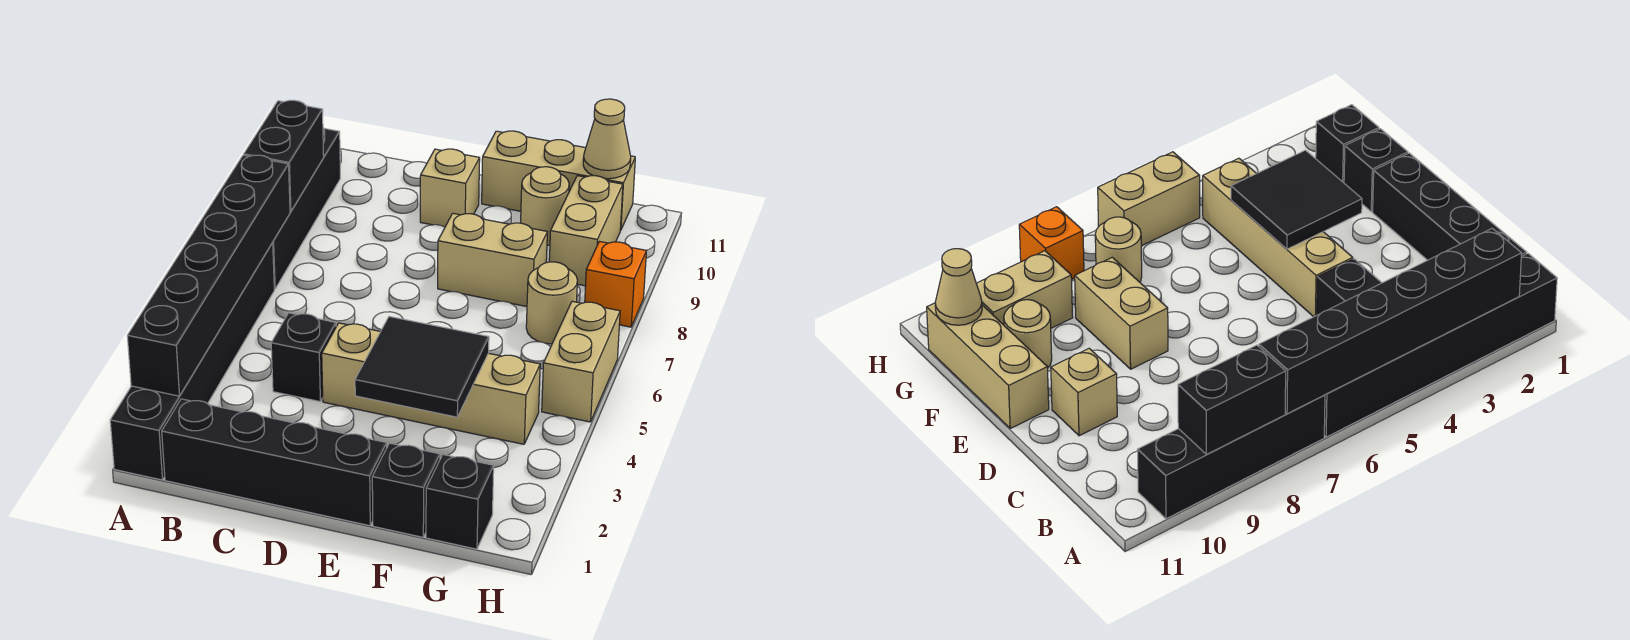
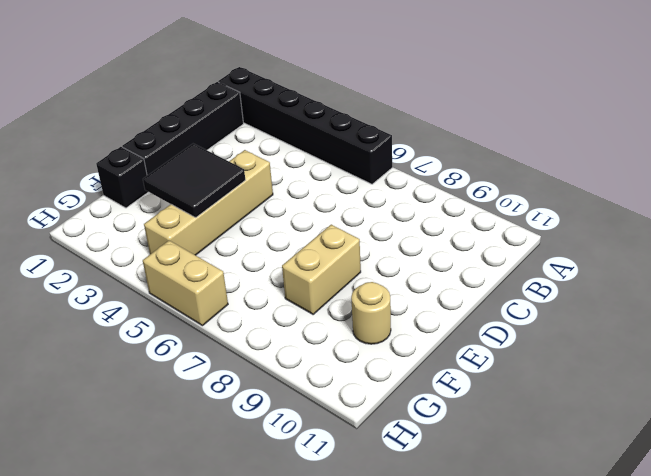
none -> black 1x4 brick [272,128,340,289]
none -> black 1x1 brick [271,313,336,401]
none -> tan 1x1 brick [420,149,480,227]

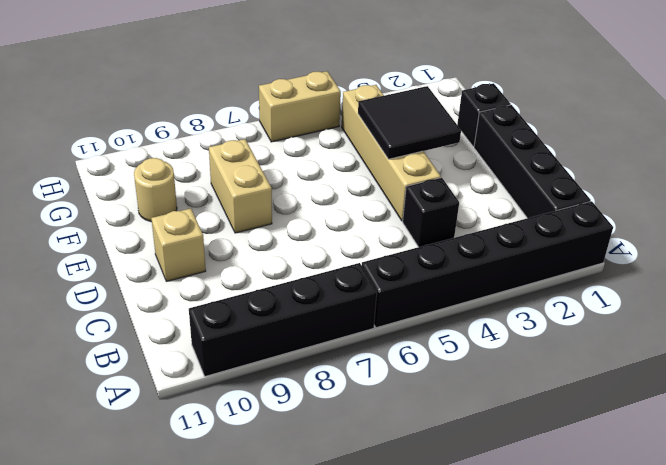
none -> tan 1x3 brick [482,131,635,230]
none -> black 1x1 brick [426,455,494,549]
none -> tan 1x1 round brick [526,262,577,344]

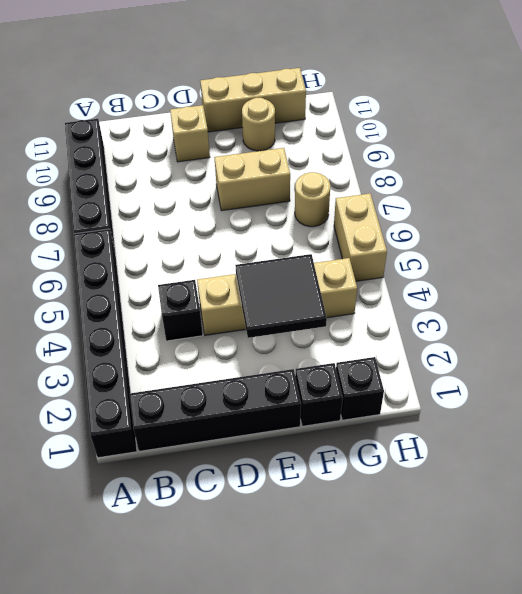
none -> tan 1x2 brick [549,176,623,286]
none -> orange 1x1 brick [585,241,647,327]
none -> black 1x6 brick [127,155,290,396]

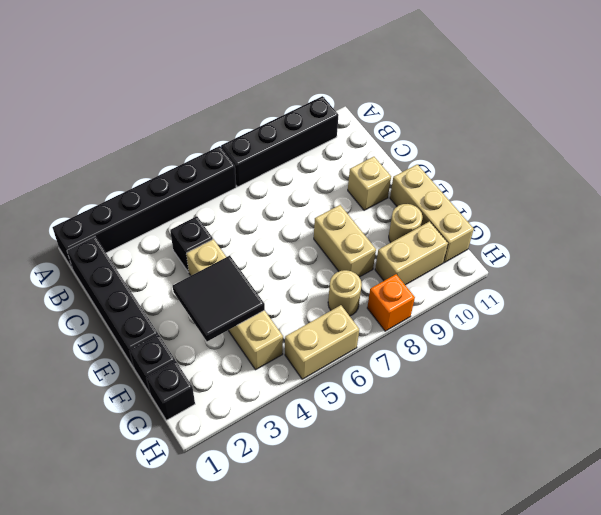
none -> black 1x6 brick [127,155,290,396]
none -> black 1x2 brick [244,100,324,212]
none -> tan 1x1 cone [583,99,631,179]

